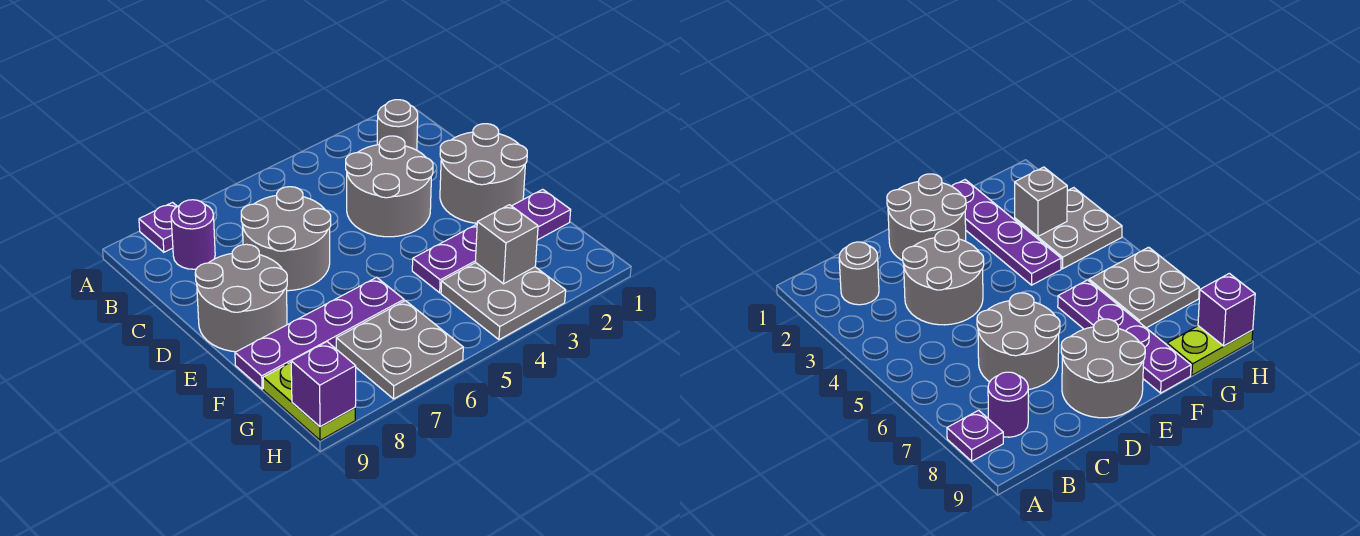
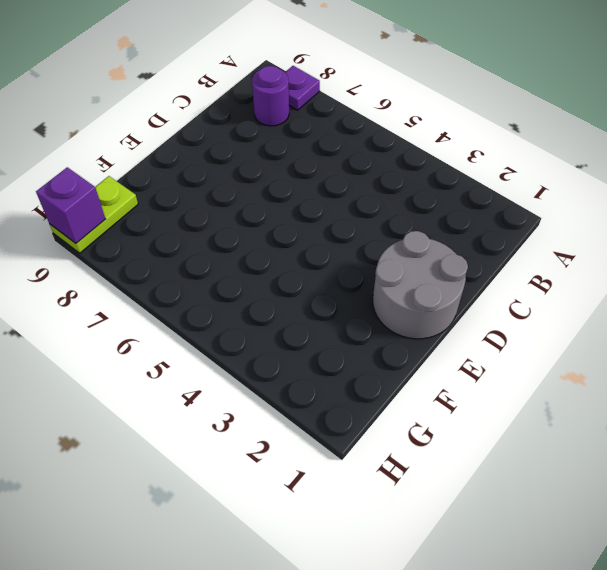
none -> grey 1x1 round brick [377,100,418,150]
none -> grey 2x2 round brick [346,136,433,237]
none -> grey 2x2 round brick [241,187,331,291]

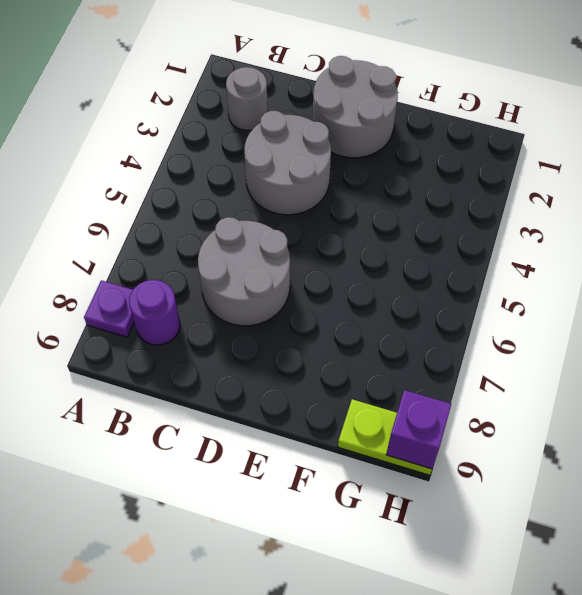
none -> grey 2x2 round brick [195,244,287,352]
none -> purple 1x4 plate [412,189,571,293]
none -> purple 1x4 plate [235,277,404,389]

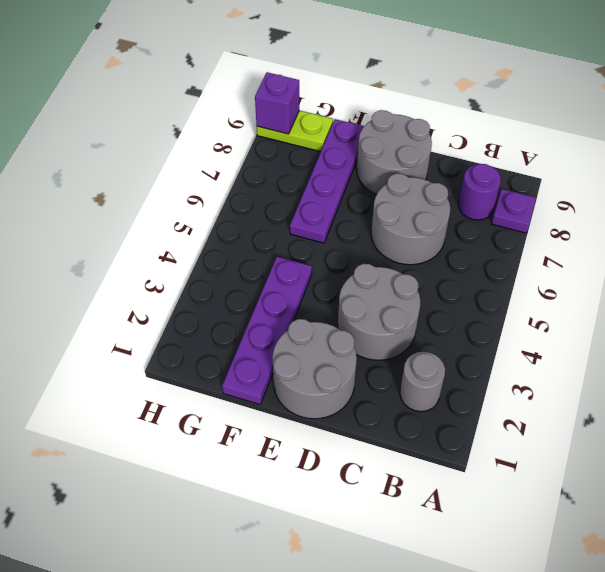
none -> grey 2x2 plate [441,263,566,340]
none -> grey 2x2 plate [336,301,463,399]
none -> grey 1x1 brick [475,205,538,284]

